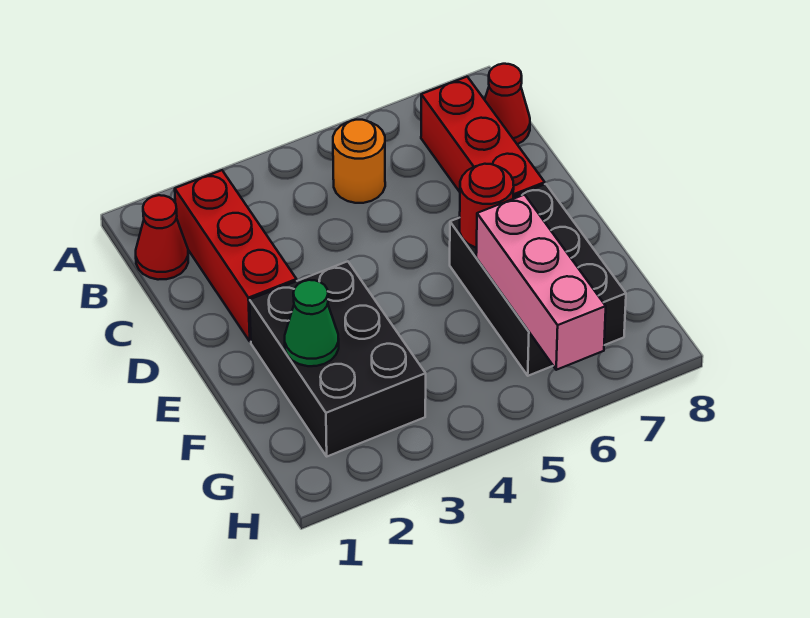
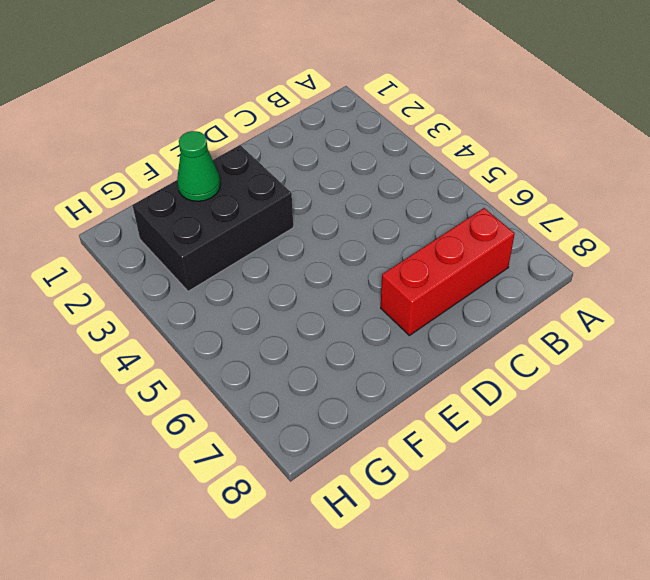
none -> red 1x1 cone [136,195,188,280]
none -> red 1x3 brick [175,170,297,342]

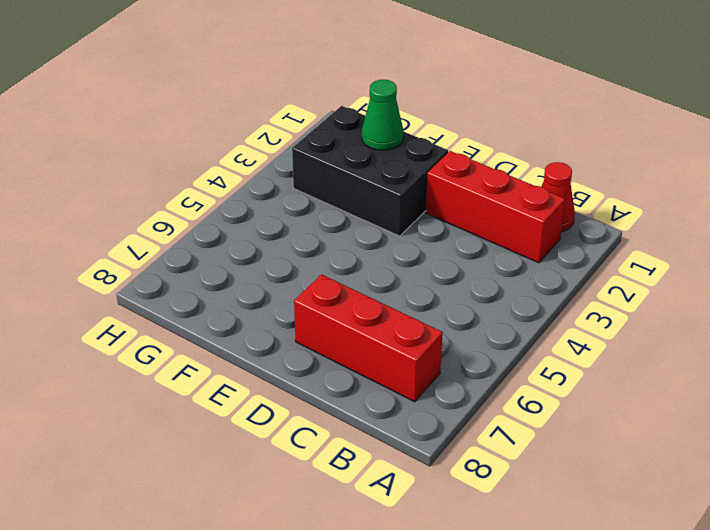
none -> orange 1x1 round brick [333,120,385,203]
none -> red 1x1 cone [485,64,530,144]

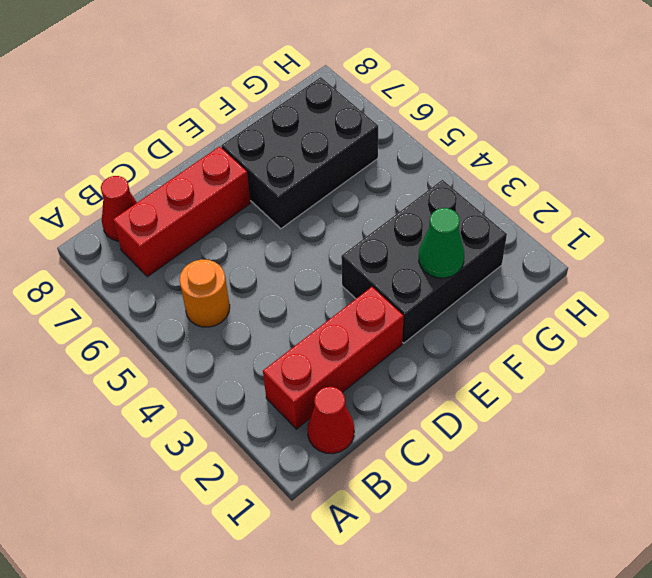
none -> red 1x1 round brick [460,164,514,248]
none -> pink 1x3 brick [476,195,606,370]

